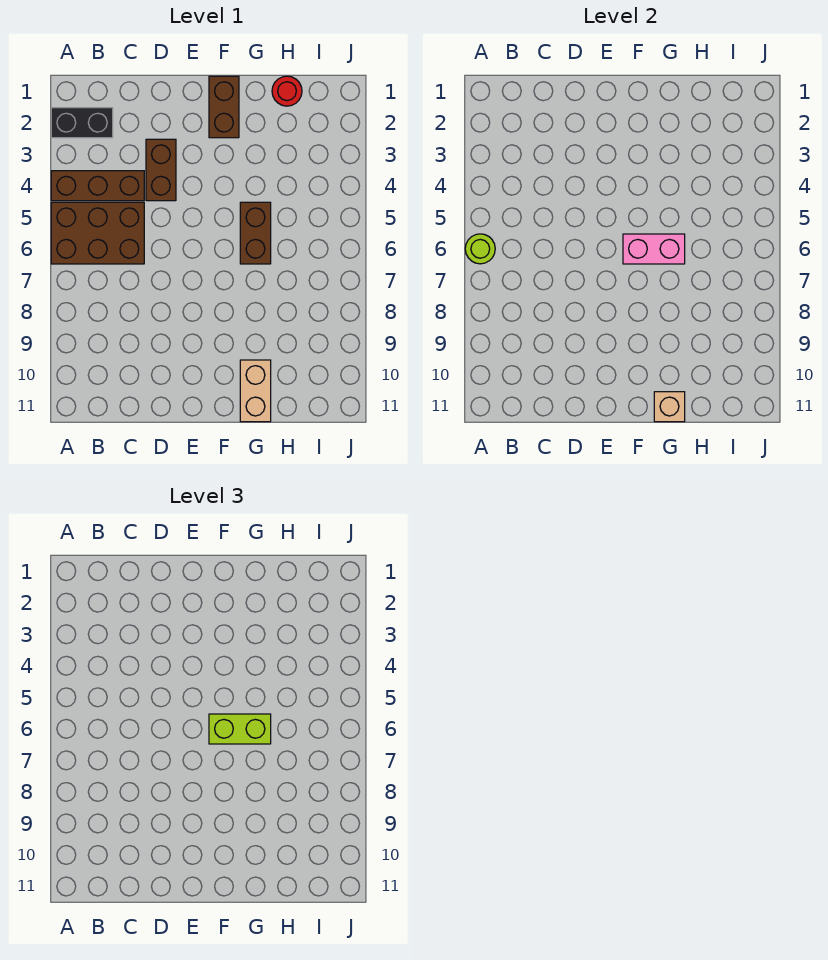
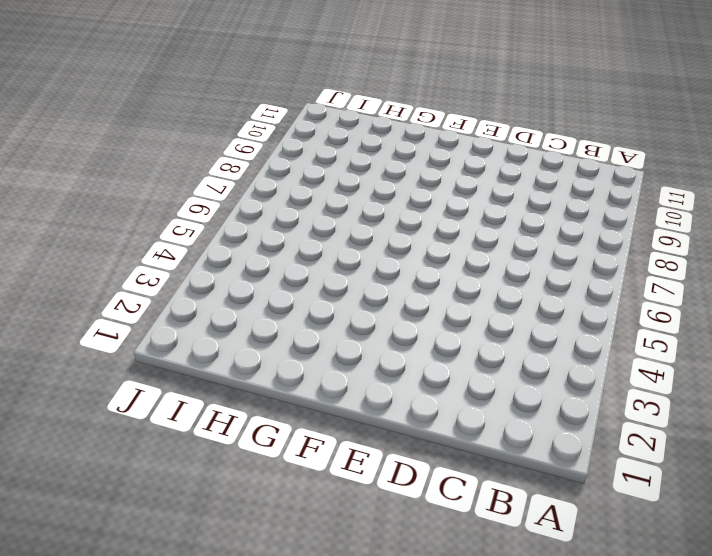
none -> black 1x2 brick [51,108,113,138]
none -> brown 1x3 brick [51,171,144,201]
none -> brown 2x3 brick [51,202,144,264]

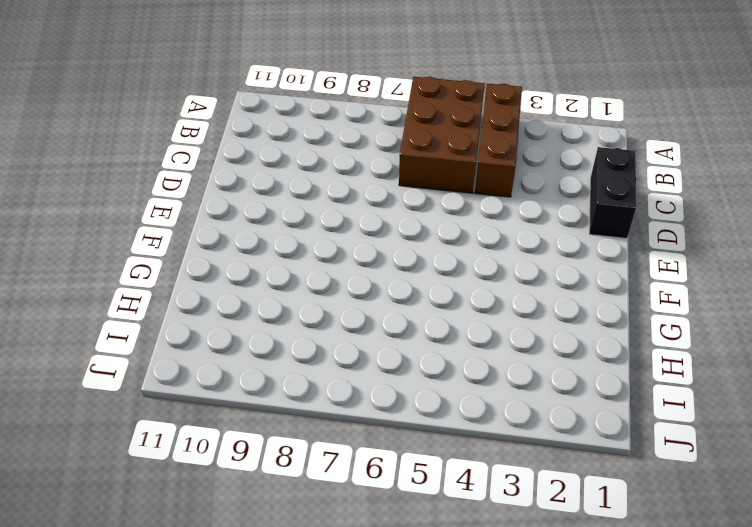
black 1x2 brick [589,147,636,239] -> black 1x2 brick moved to [51,108,113,138]
none -> brown 1x2 brick [146,139,176,201]
none -> brown 1x2 brick [209,76,239,138]
none -> brown 1x2 brick [240,202,271,264]

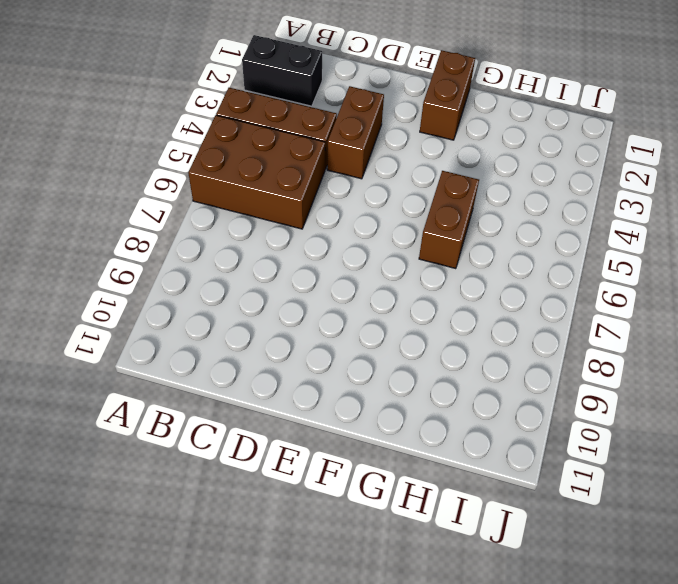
none -> tan 1x2 brick [240,360,271,422]
none -> red 1x1 round brick [272,76,302,106]
none -> lime 1x1 round brick [465,234,495,264]

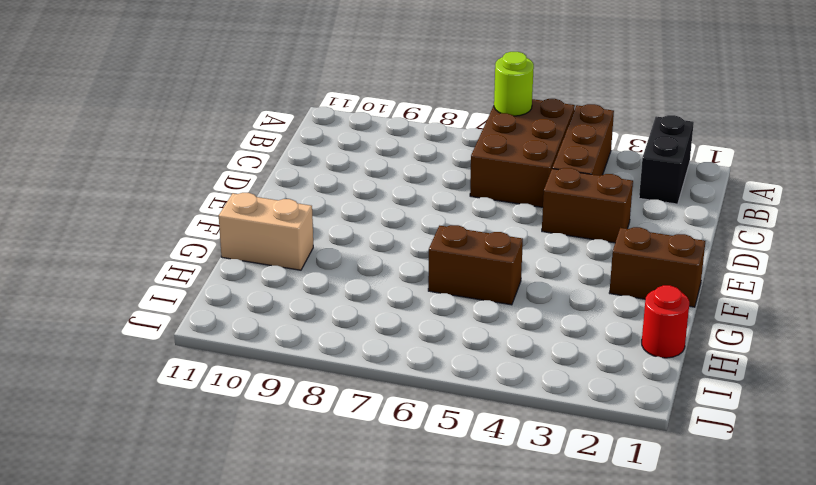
none -> pink 1x2 brick [623,234,685,264]
none -> tan 1x1 brick [654,392,685,422]
none -> lime 1x2 brick [209,714,271,744]

